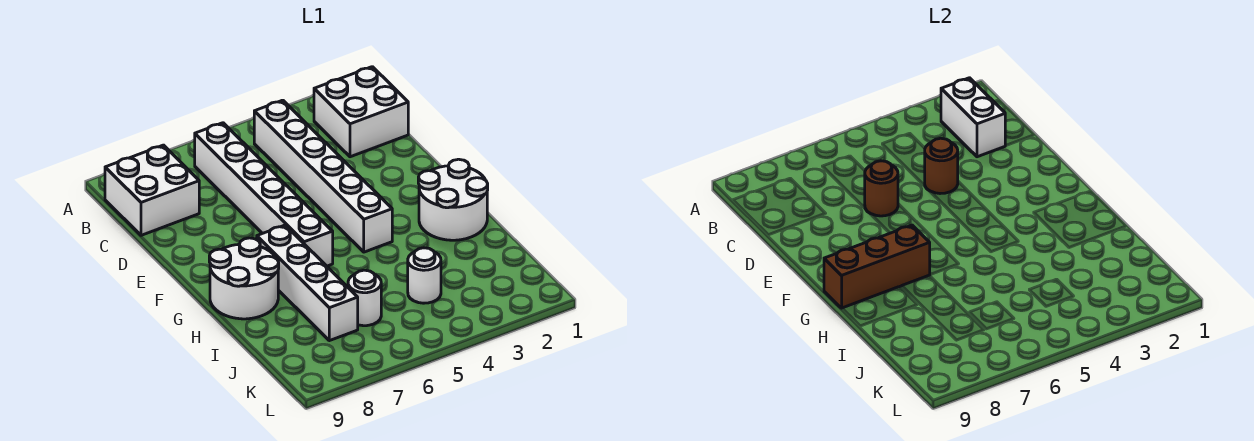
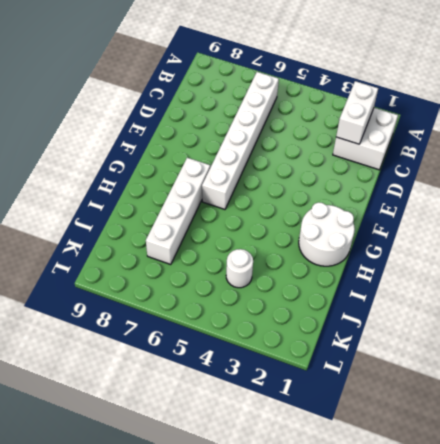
none -> white 1x6 brick [254,100,392,252]
none -> white 2x2 brick [105,145,199,235]
none -> white 2x2 round brick [209,238,279,319]

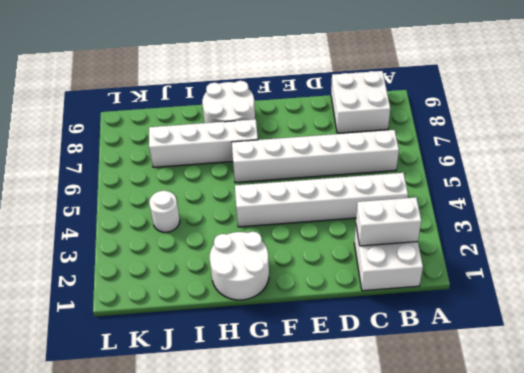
none -> white 1x1 round brick [348,270,381,326]
none -> brown 1x1 round brick [925,138,958,194]
none -> brown 1x1 round brick [865,161,898,216]

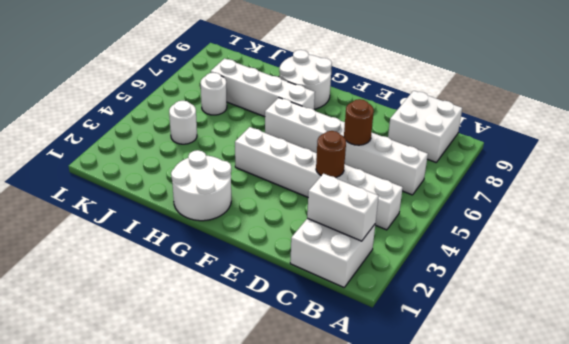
none -> brown 1x3 brick [824,225,930,308]

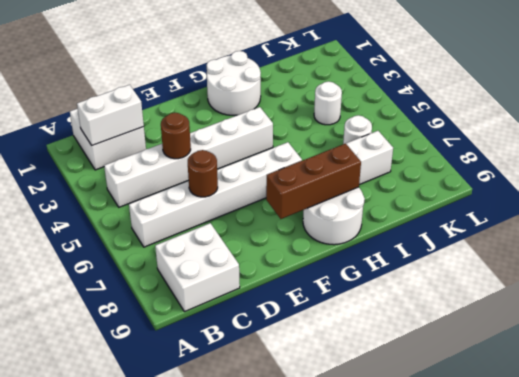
brown 1x3 brick [266,143,361,219] -> brown 1x3 brick turned to [824,225,930,308]

